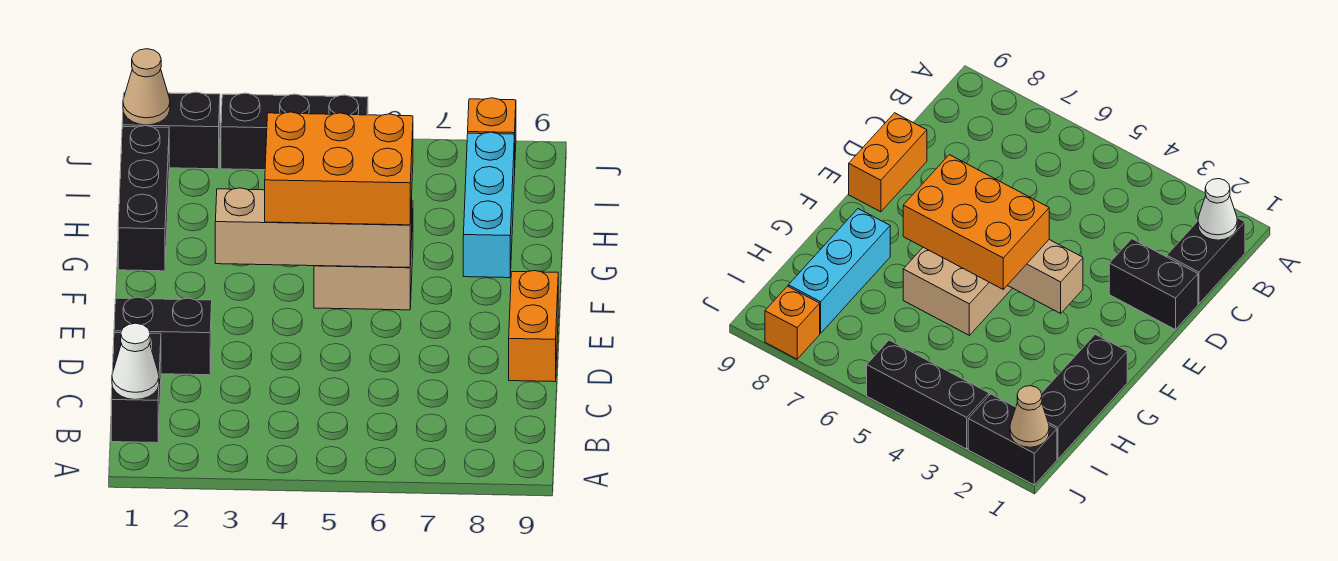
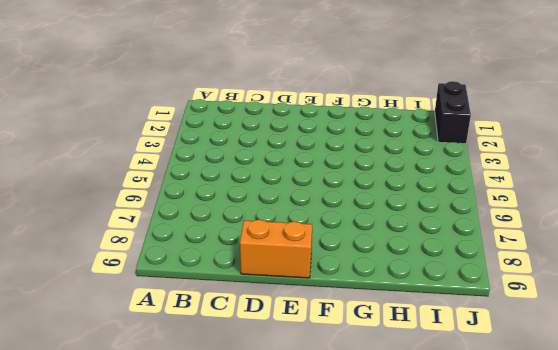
none -> black 1x2 brick [111,333,161,443]
none -> black 1x2 brick [114,297,212,375]
none -> tan 2x2 brick [314,201,413,310]

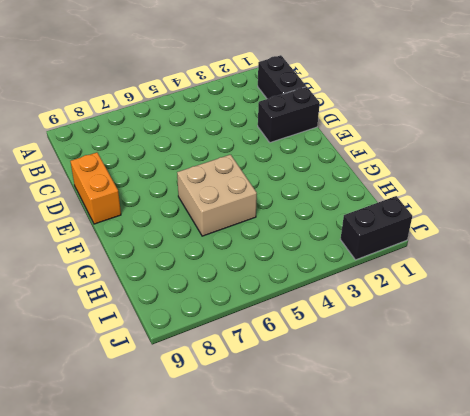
none -> black 1x3 brick [118,126,169,271]
none -> cyan 1x3 brick [463,132,515,278]
none -> black 1x3 brick [221,93,368,170]

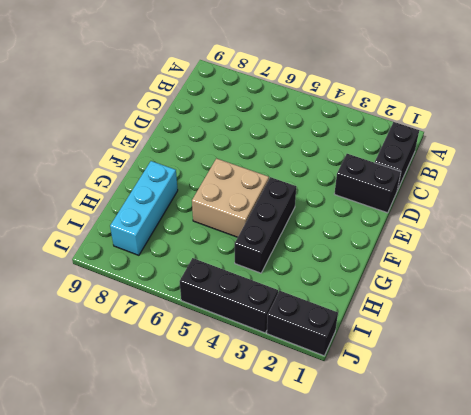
black 1x3 brick [235,177,296,273] -> black 1x3 brick moved to [118,126,169,271]
none -> orange 1x2 brick [509,271,558,382]
none -> orange 1x1 brick [468,98,516,152]
none -> white 1x1 cone [112,323,159,400]

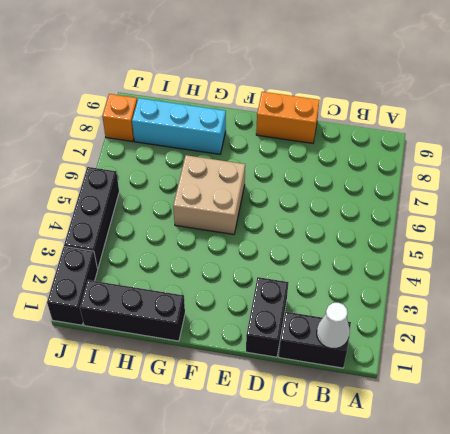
none -> tan 1x4 brick [215,188,412,267]
none -> tan 1x1 cone [123,49,170,125]
none -> orange 2x3 brick [265,112,413,225]

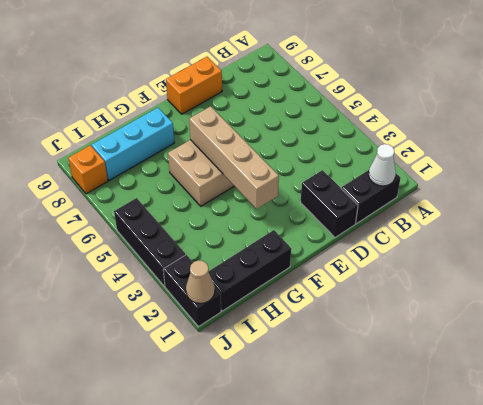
none -> orange 2x3 brick [265,112,413,225]

